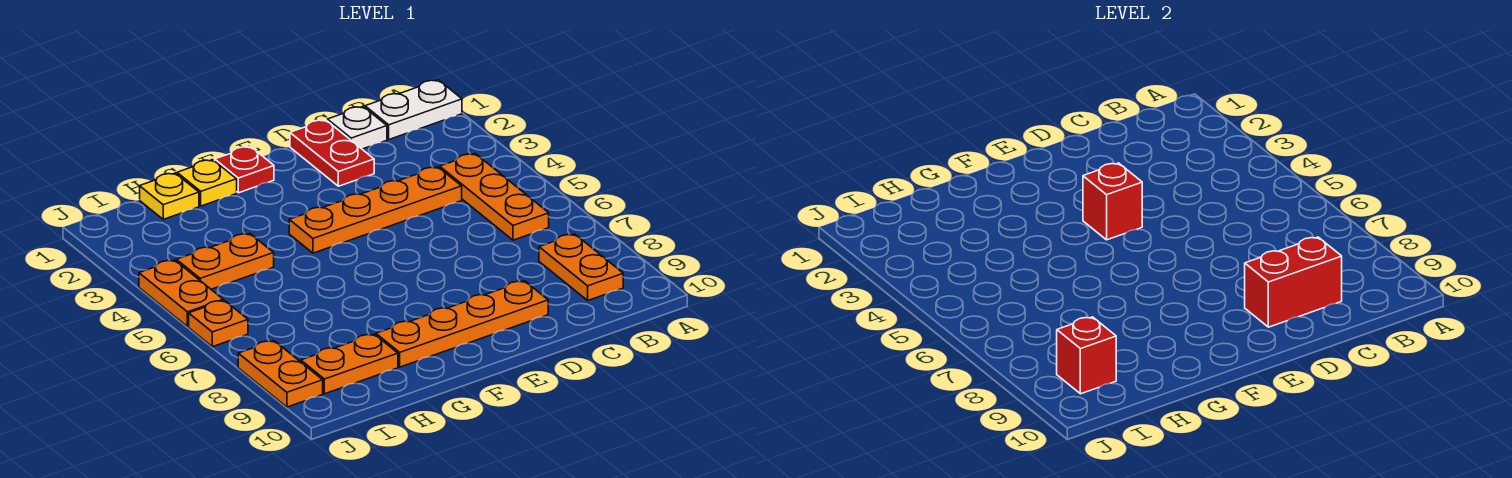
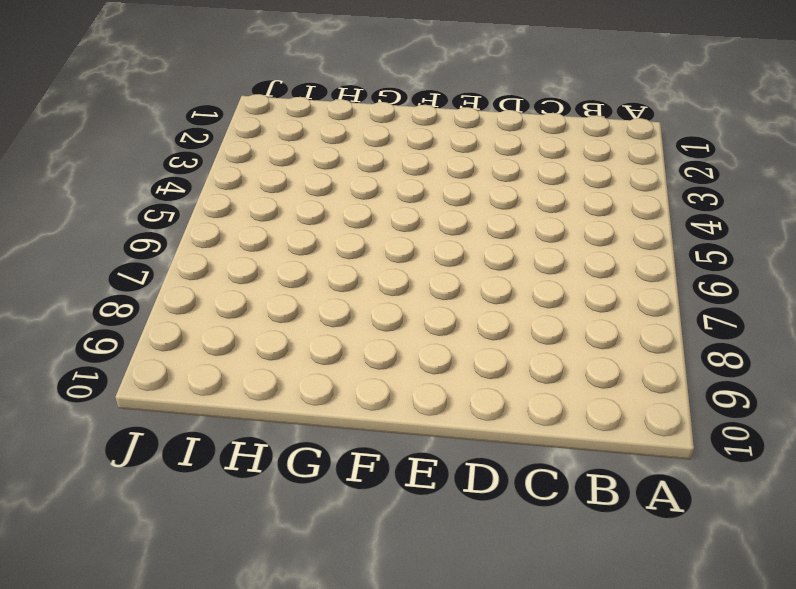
none -> white 1x2 plate [365,80,462,139]
none -> orange 1x3 plate [440,154,549,240]
none -> orange 1x2 plate [539,234,623,300]

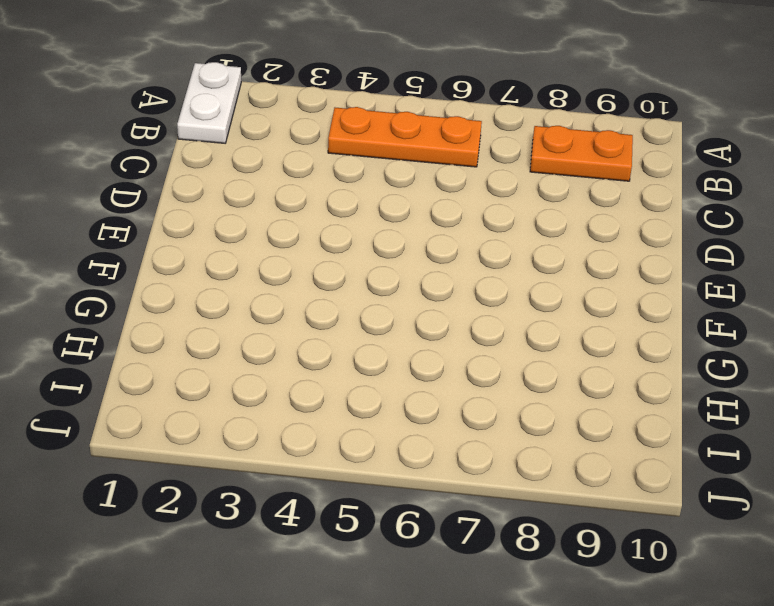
none -> white 1x1 plate [327,107,387,149]
none -> orange 1x4 plate [289,167,462,253]
none -> red 1x2 plate [290,120,374,186]

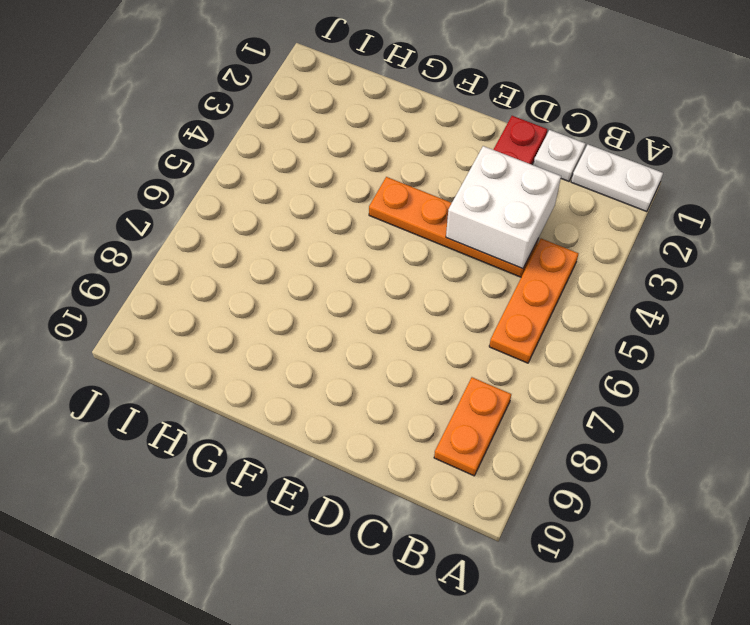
white 2x2 brick [446,146,561,269] -> none
none -> orange 1x4 plate [376,281,548,367]
none -> red 1x1 plate [215,146,274,193]
none -> yellow 1x1 plate [177,160,237,206]

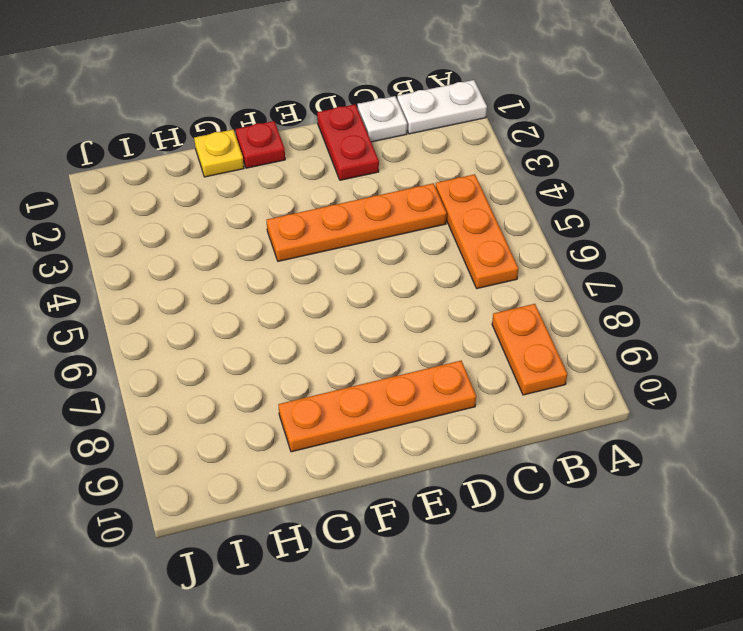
none -> yellow 1x1 plate [140,173,199,219]
none -> orange 1x2 plate [177,234,274,289]
none -> orange 1x2 plate [301,334,398,394]

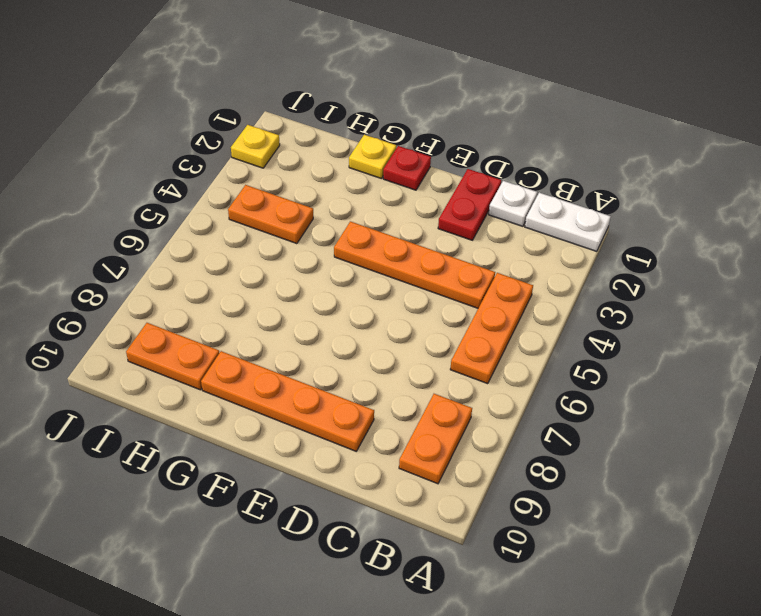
yellow 1x1 plate [231,125,280,168] -> yellow 1x1 plate moved to [140,173,199,219]
none -> orange 1x2 plate [139,260,223,327]
none -> orange 1x1 plate [189,300,248,347]
none -> orange 1x2 plate [238,341,323,407]

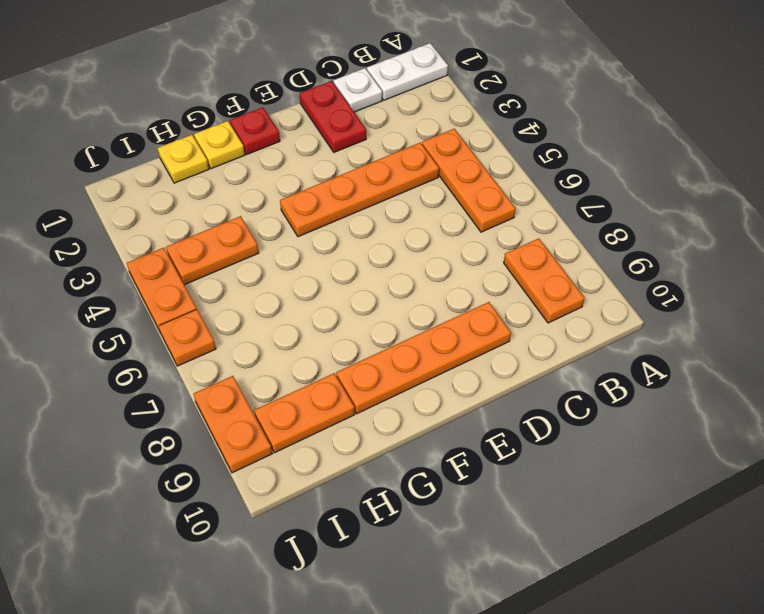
none -> red 1x2 brick [1245,237,1342,327]
none -> red 1x1 brick [1083,163,1142,240]
none -> red 1x1 brick [1057,317,1116,394]

